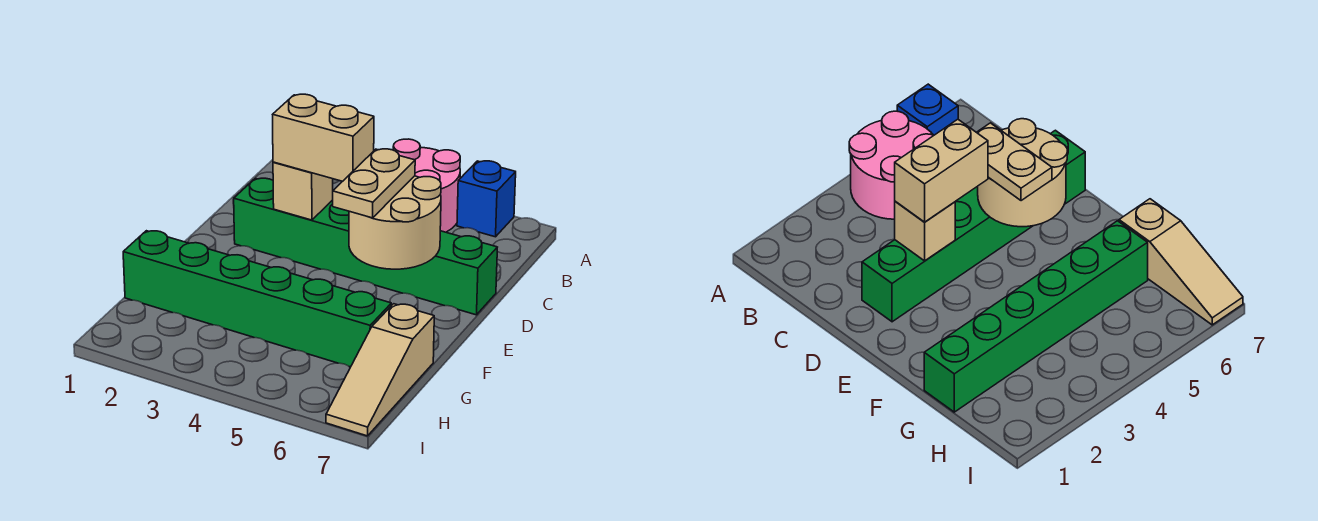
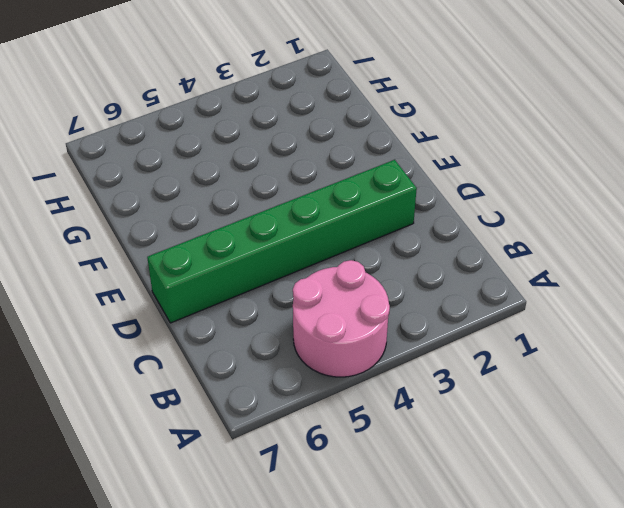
none -> blue 1x1 brick [457,161,516,237]
none -> green 1x6 brick [123,231,391,367]

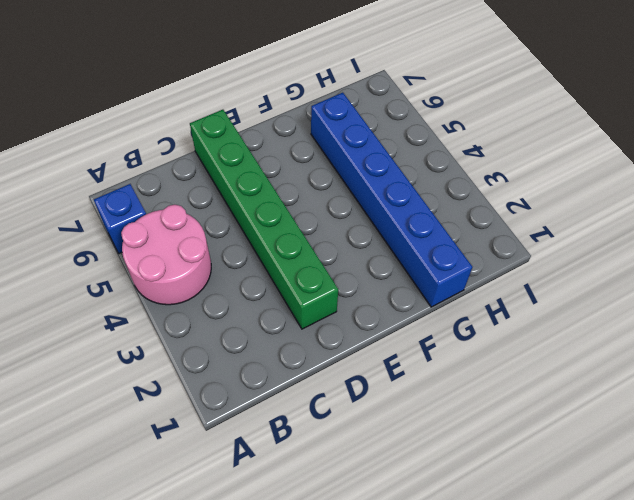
blue 1x6 brick [311,93,472,307] -> green 1x6 brick [123,231,391,367]
none -> tan 1x3 slope [326,304,434,436]
none -> tan 1x1 brick [273,162,333,220]

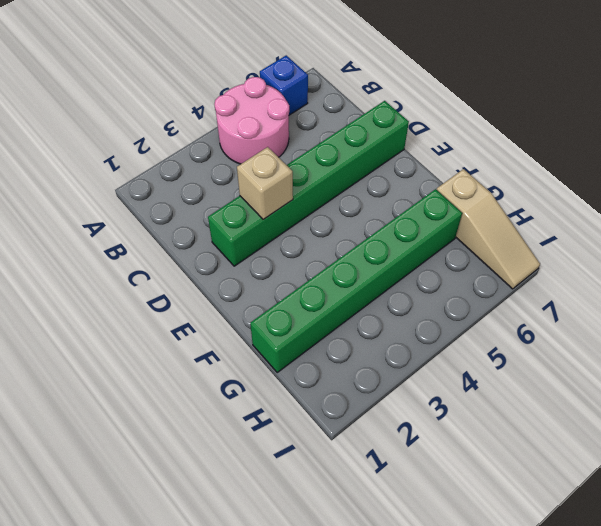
none -> tan 2x2 round brick [349,176,441,269]
none -> tan 1x2 brick [273,94,374,181]

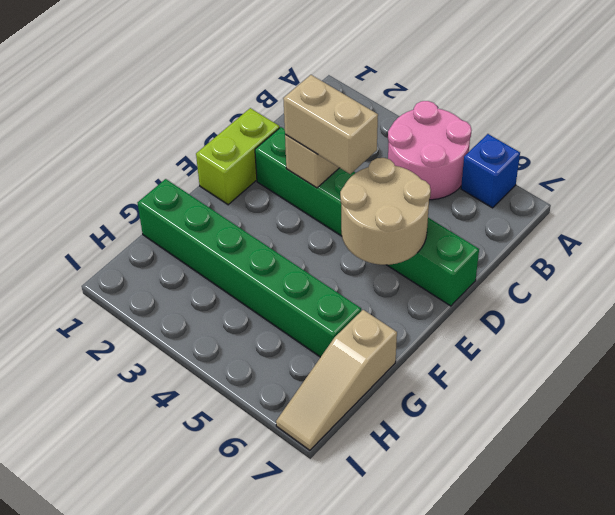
lime 1x2 brick [196,108,280,205] -> none
none -> tan 1x2 plate [333,149,415,218]

